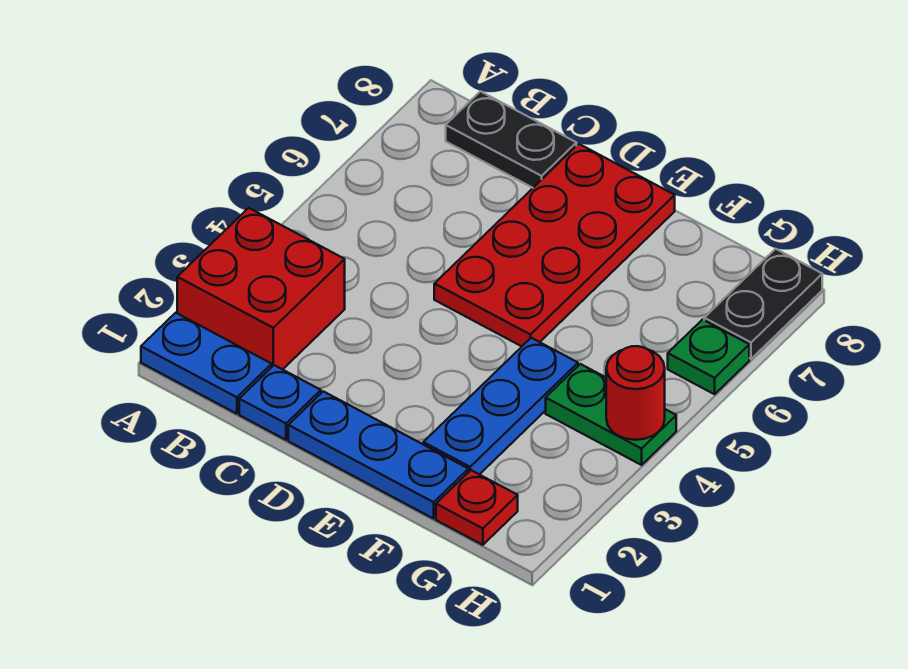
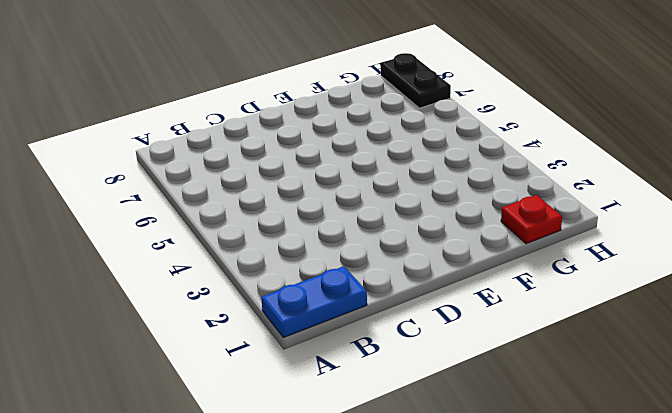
none -> red 2x2 brick [177,208,345,370]
none -> black 1x2 plate [446,91,576,188]
none -> blue 1x1 plate [239,365,321,440]

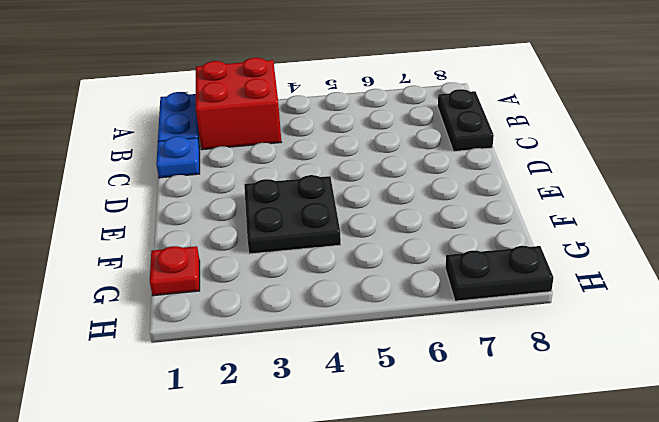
black 2x2 plate [244,175,341,254] -> blue 1x3 plate [423,338,578,475]
none -> blue 1x3 plate [288,391,468,519]
none -> red 2x4 plate [434,144,675,346]
none -> green 1x2 plate [546,364,676,465]

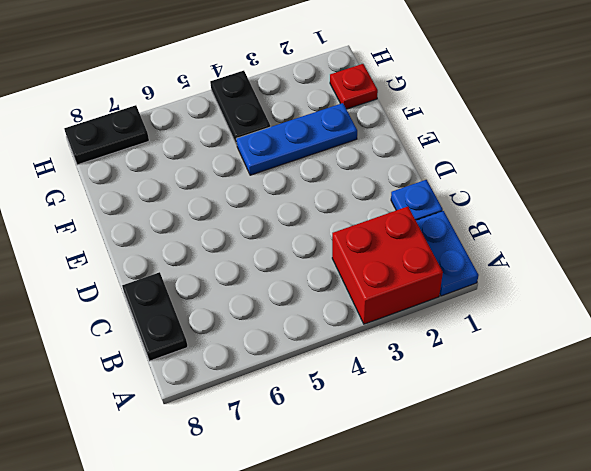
black 1x2 plate [210,71,270,145] -> green 1x2 plate [546,364,676,465]
none -> blue 1x3 plate [288,391,468,519]
none -> red 2x4 plate [434,144,675,346]
none -> green 1x1 plate [668,320,749,394]

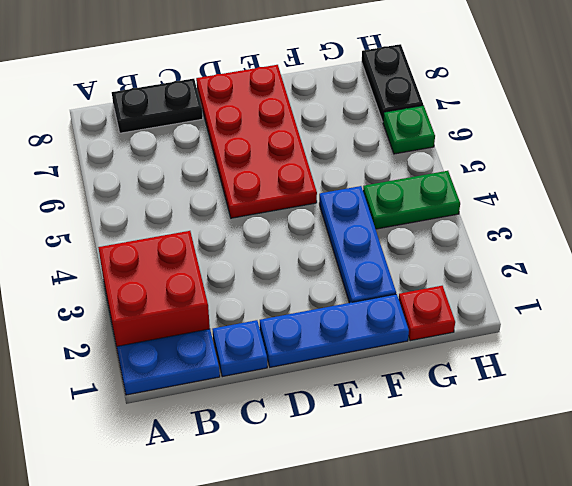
none -> red 1x1 round brick [606,346,665,440]

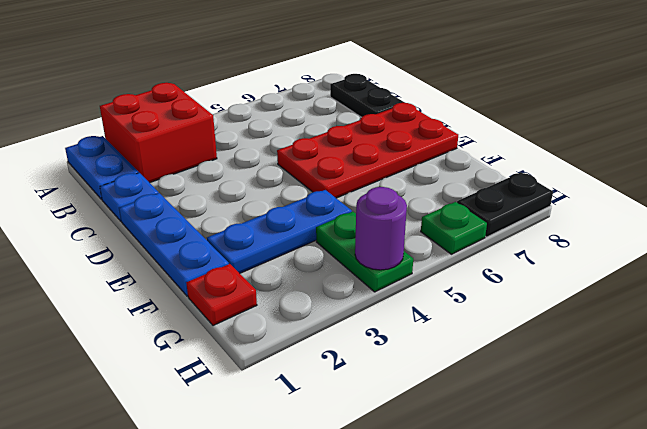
purple 1x1 round brick [355,187,407,270] -> red 1x1 round brick [606,346,665,440]

